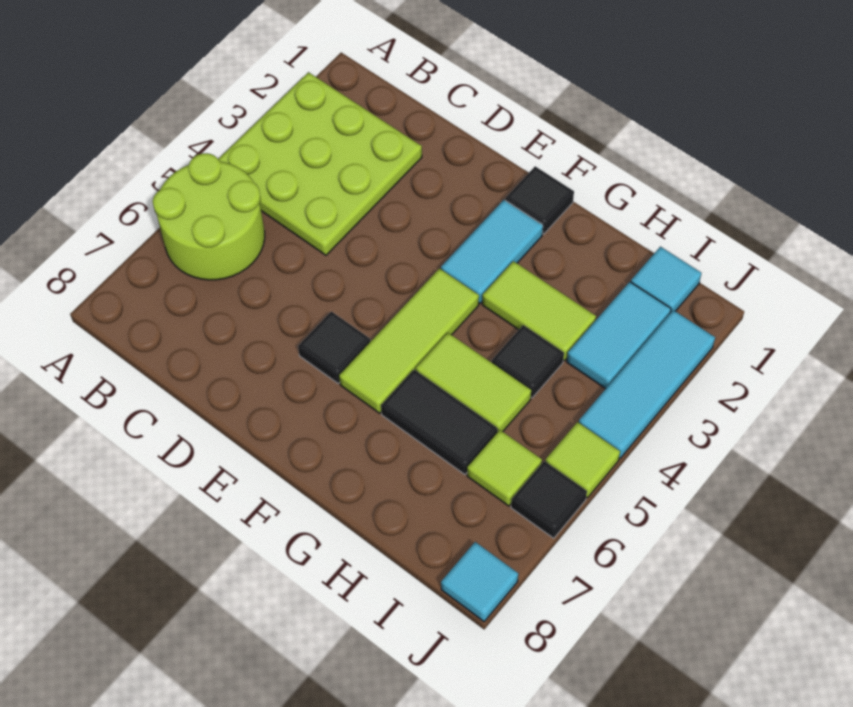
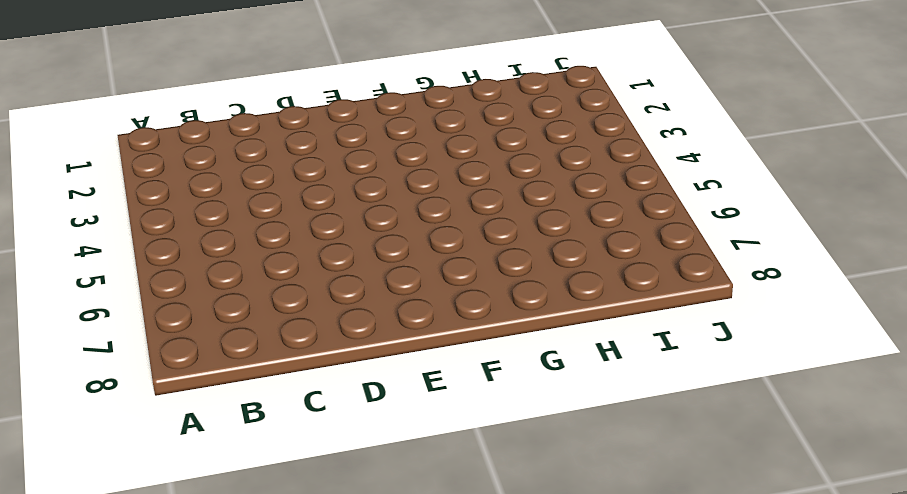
none -> lime 3x3 plate [218,72,422,255]
none -> lime 2x2 round brick [153,153,265,280]
none -> black 1x1 tile [298,311,370,383]

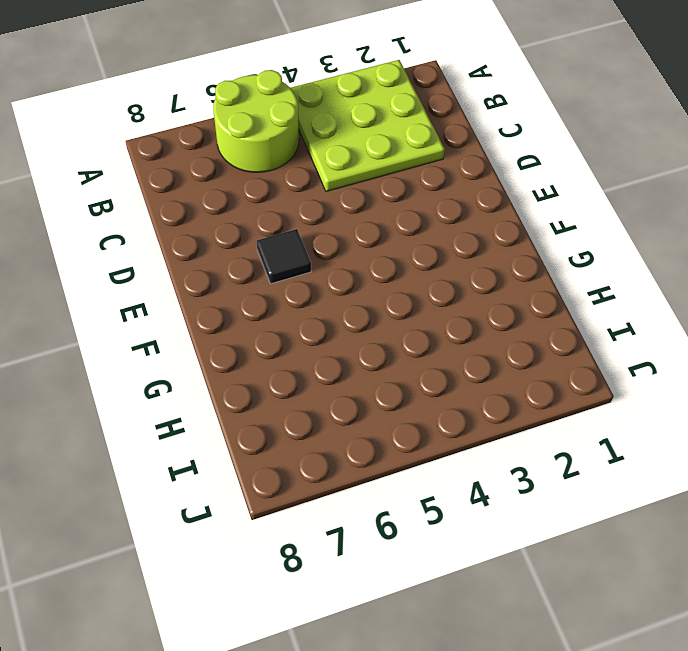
none -> black 1x1 tile [505,166,574,234]
none -> cyan 1x2 tile [441,200,543,303]
none -> lime 1x3 tile [339,269,479,413]

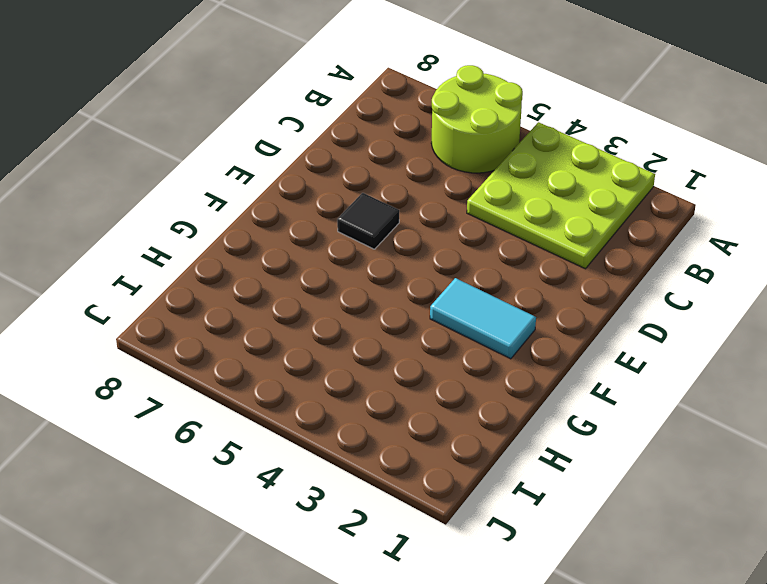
none -> black 1x1 tile [505,166,574,234]
none -> lime 1x3 tile [339,269,479,413]
none -> lime 1x2 tile [482,261,596,361]

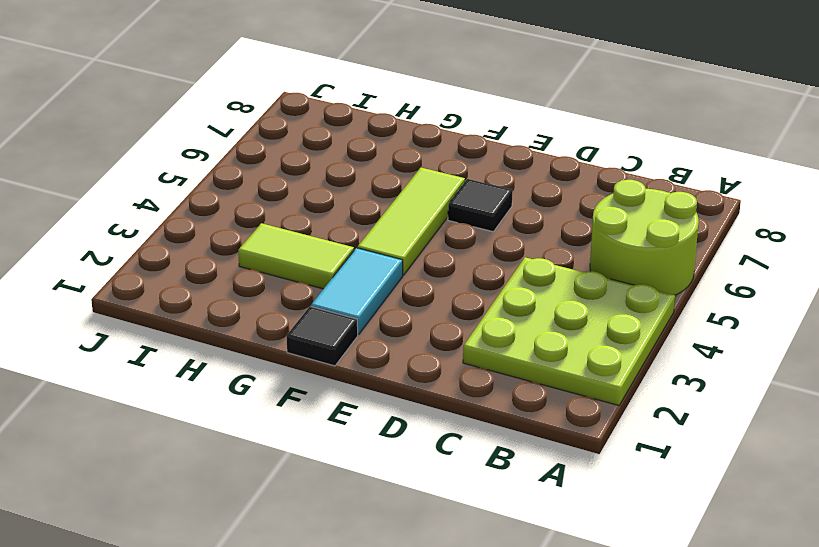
none -> lime 1x2 tile [416,333,531,432]
none -> black 1x2 tile [381,370,498,474]
none -> black 1x1 tile [492,325,564,398]

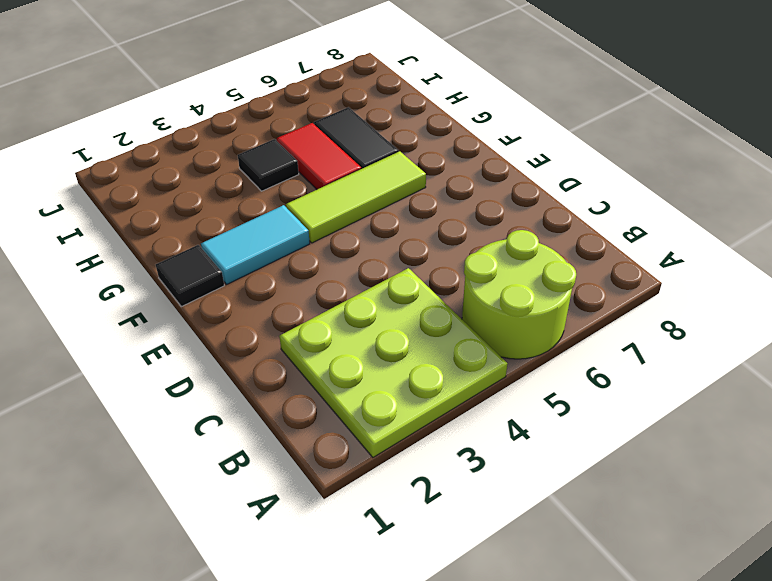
red 1x2 tile [277,123,361,189] -> lime 1x2 tile [416,333,531,432]
none -> black 1x1 tile [298,311,370,383]
none -> lime 1x2 tile [482,261,596,361]
none -> cyan 1x1 tile [631,247,701,313]

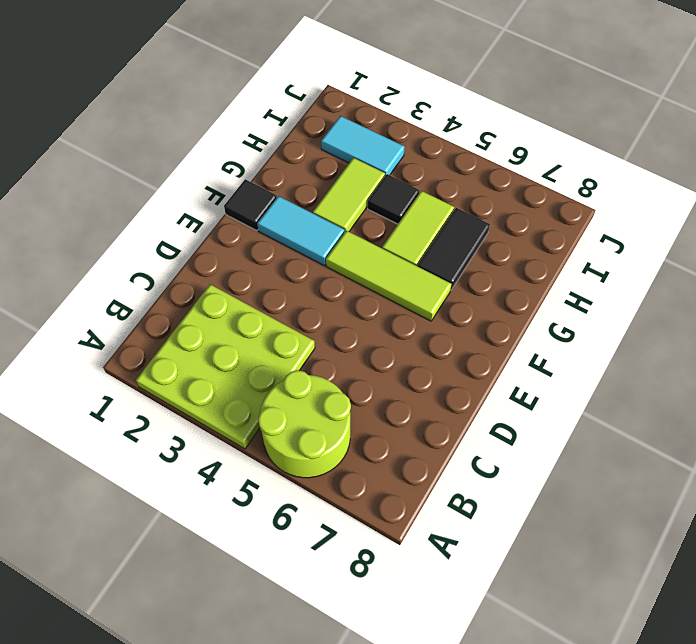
none -> black 1x1 tile [298,311,370,383]
none -> cyan 1x1 tile [631,247,701,313]
none -> lime 1x1 tile [467,430,542,506]

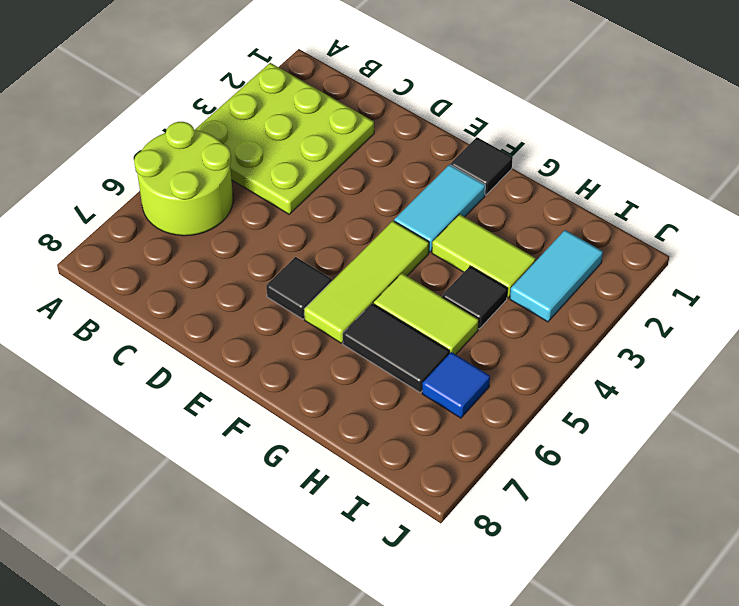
blue 1x1 tile [422,352,490,418] -> lime 1x1 tile [467,430,542,506]
none -> cyan 1x1 tile [631,247,701,313]
none -> cyan 1x3 tile [579,310,715,458]
none -> lime 1x1 tile [546,422,620,498]

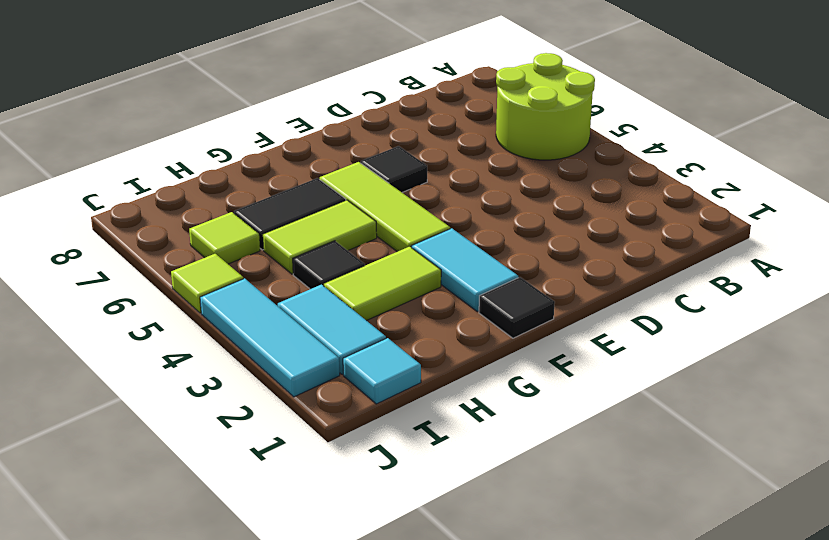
none -> lime 3x3 plate [218,72,422,255]
none -> black 1x1 tile [511,461,587,538]
none -> cyan 1x1 tile [441,542,518,622]

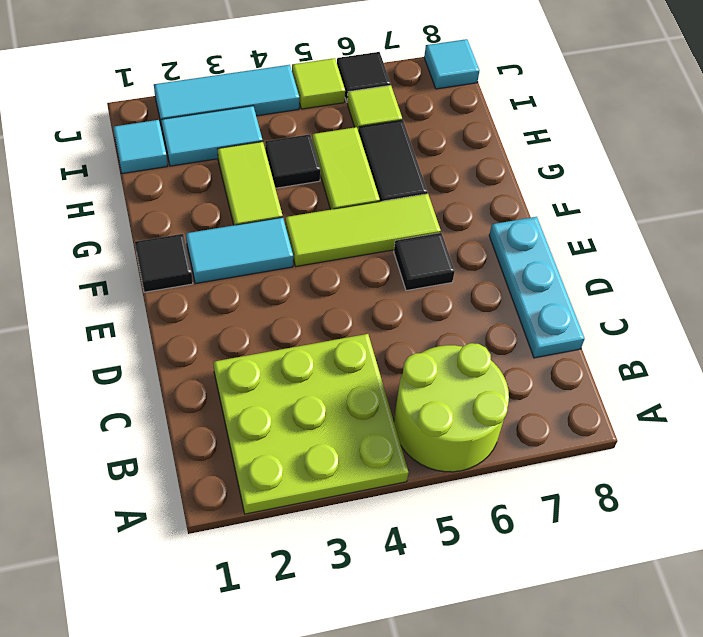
cyan 1x3 plate [489,217,585,358] -> none

